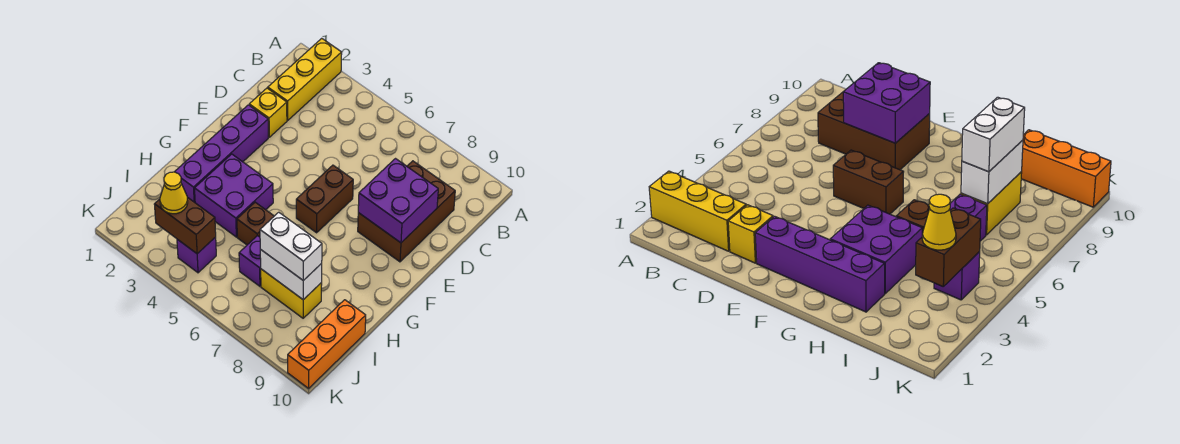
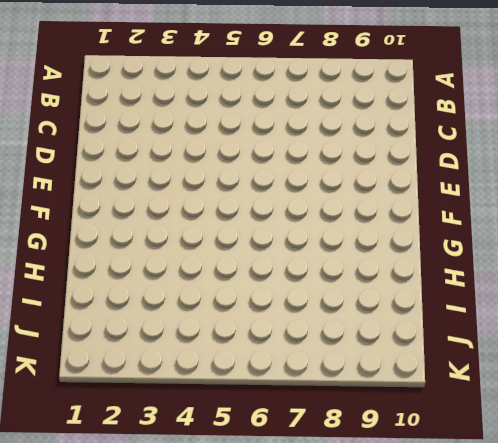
none -> yellow 1x3 brick [268,38,342,120]
none -> brown 2x3 brick [358,161,455,262]
none -> yellow 1x1 brick [249,88,287,137]

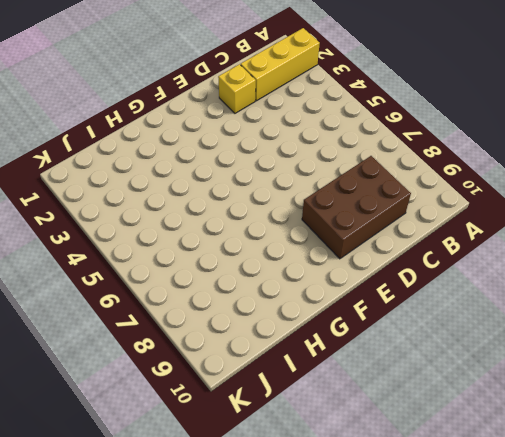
none -> purple 1x4 brick [175,105,268,202]
none -> brown 1x2 brick [296,165,353,233]
none -> purple 2x2 brick [195,154,273,237]

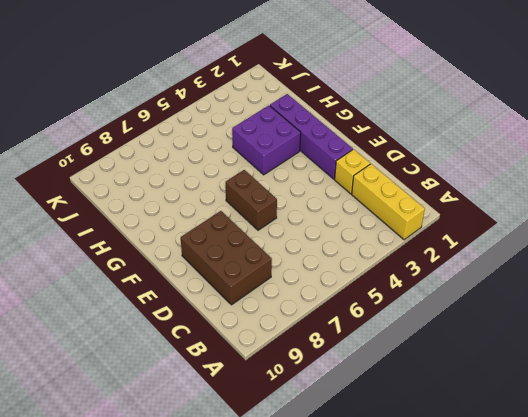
none -> brown 1x1 brick [237,202,274,245]
none -> purple 1x1 brick [239,236,261,286]
none -> yellow 1x2 brick [261,269,322,318]

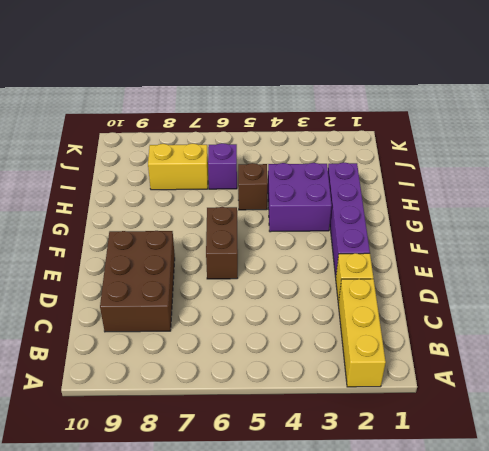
none -> orange 1x3 brick [288,300,366,388]
none -> purple 1x1 brick [177,237,216,273]
none -> purple 2x2 brick [358,159,438,243]

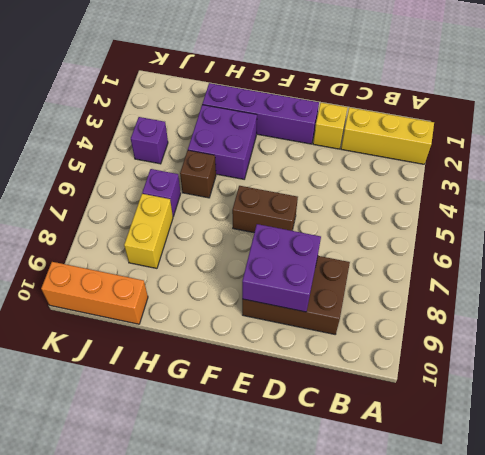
none -> white 1x2 brick [260,249,322,300]
none -> brown 1x2 brick [154,197,216,254]
none -> white 1x2 brick [260,212,322,281]

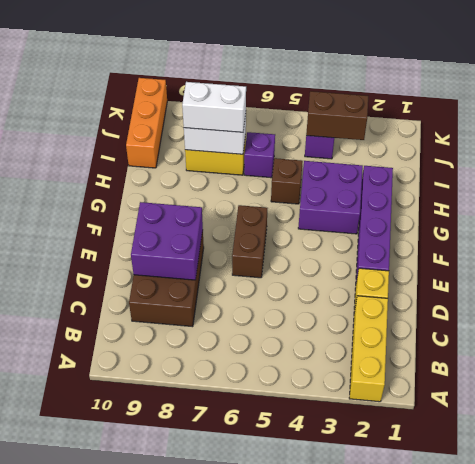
none -> yellow 1x1 cone [160,172,188,214]

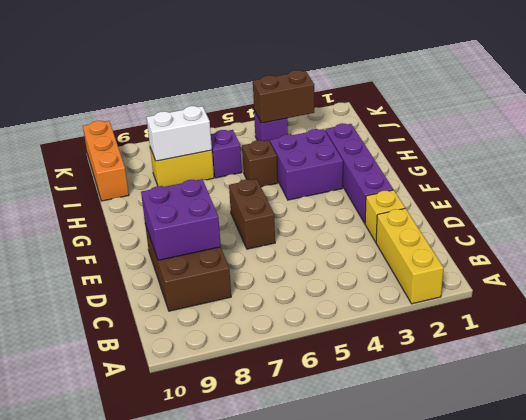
none -> white 1x2 brick [260,212,322,281]
none -> yellow 1x1 cone [160,172,188,214]

